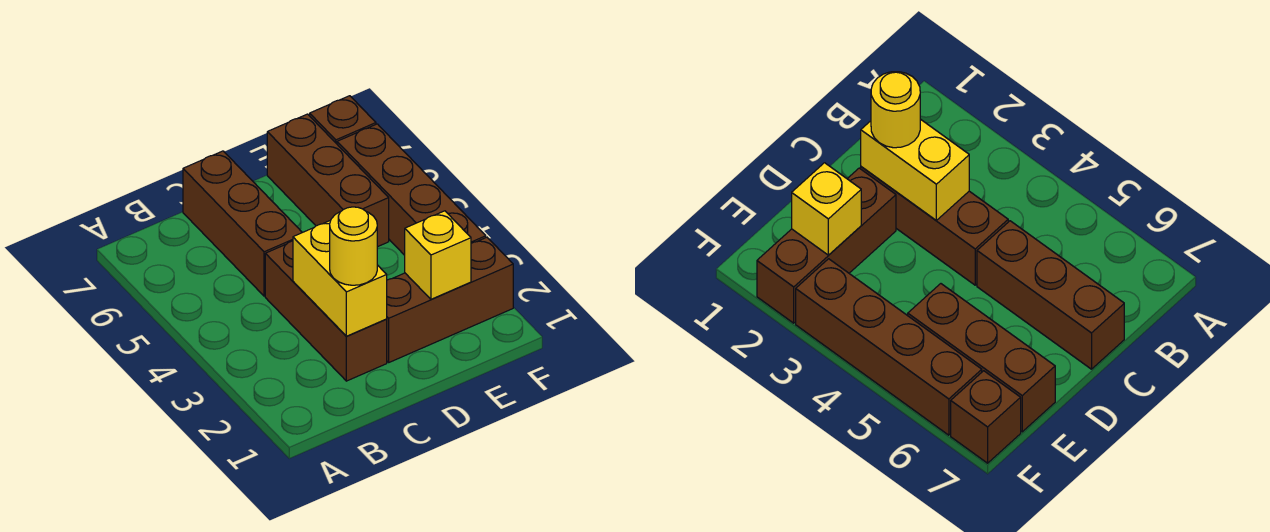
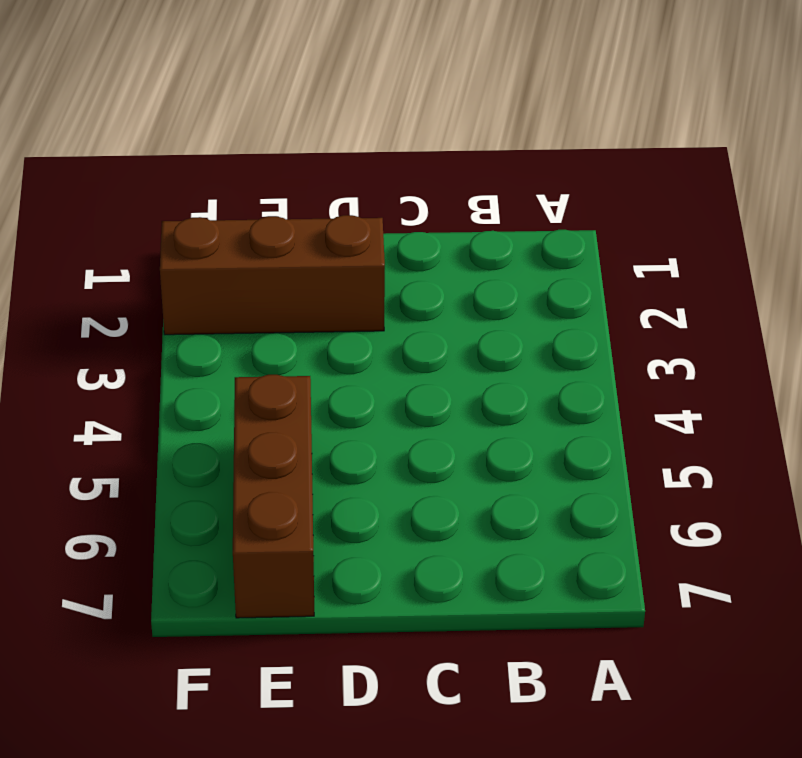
none -> brown 1x3 brick [265,241,387,381]
none -> brown 1x3 brick [183,151,302,296]

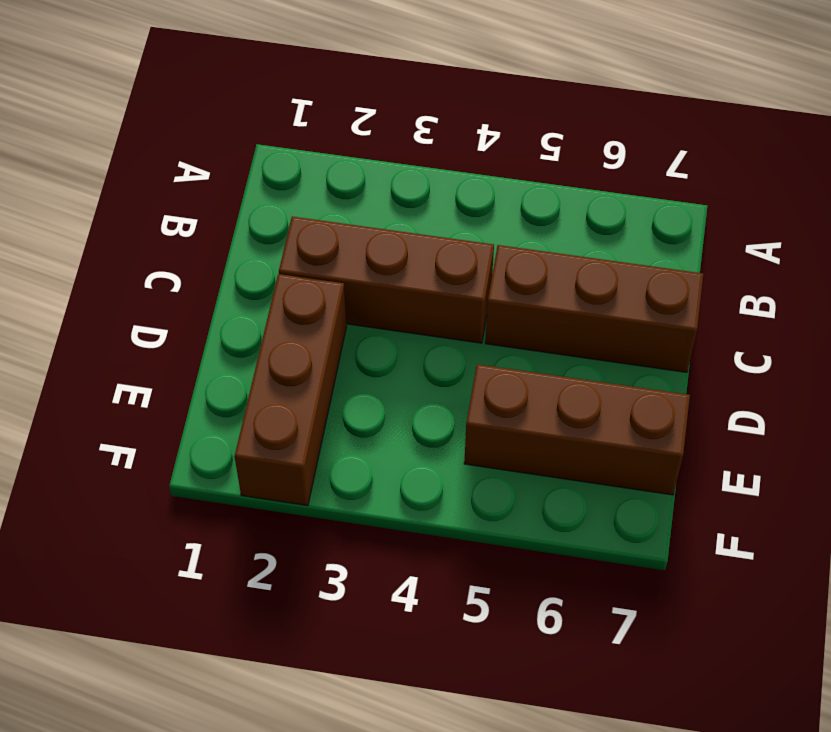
none -> brown 1x4 brick [337,124,486,255]
none -> brown 1x1 brick [310,96,376,144]

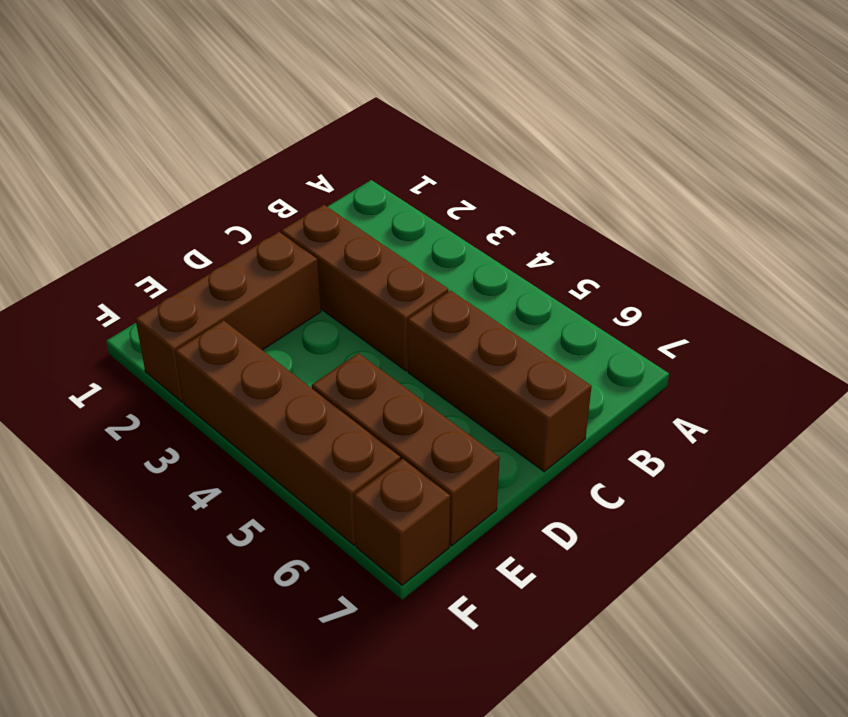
none -> yellow 1x2 brick [293,220,387,336]
none -> yellow 1x1 brick [405,211,471,299]

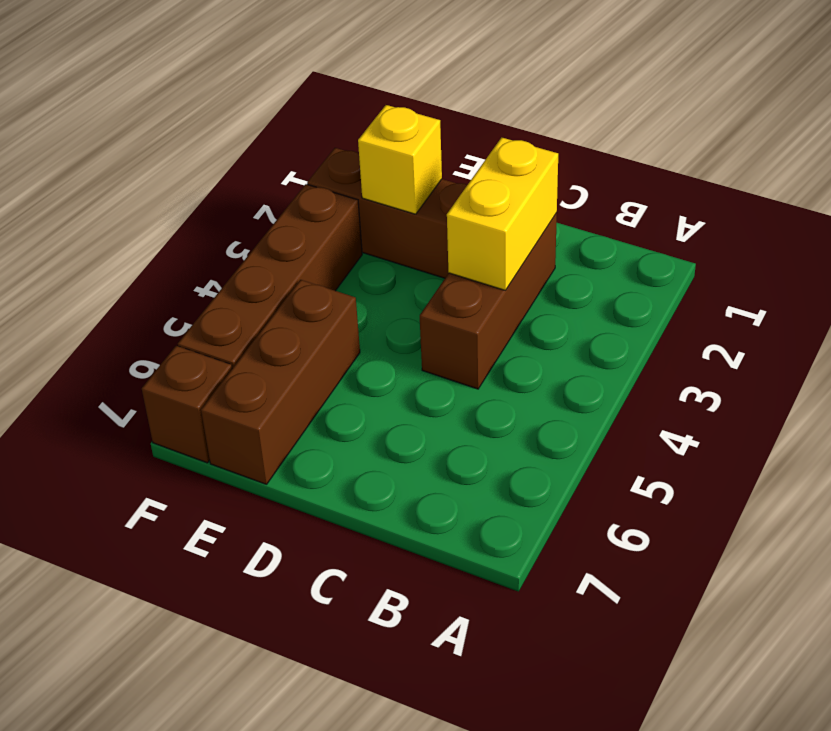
none -> brown 1x3 brick [183,151,302,296]
none -> yellow 1x1 round brick [330,207,377,285]

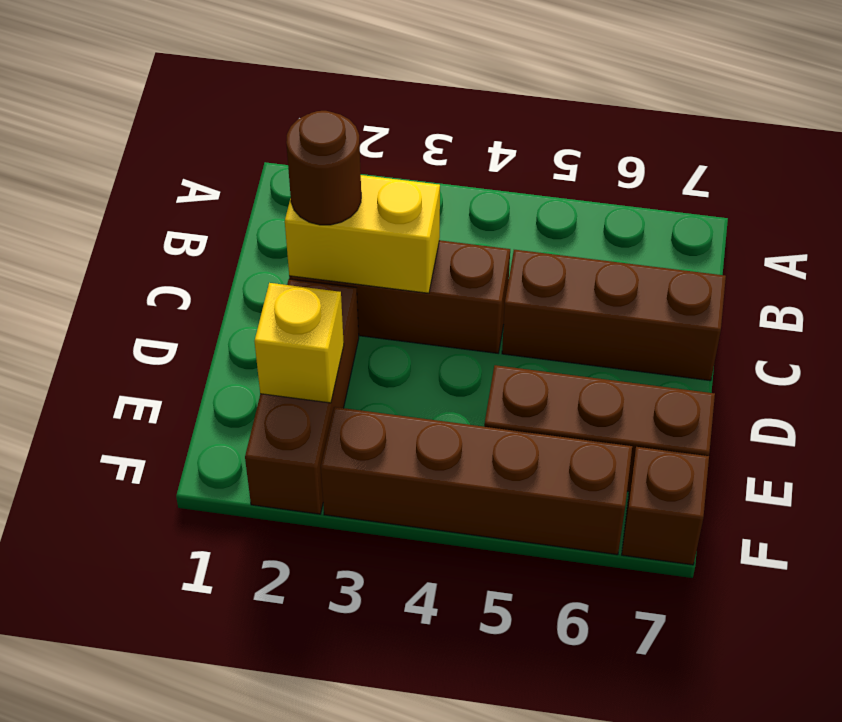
brown 1x1 round brick [286,111,361,225] -> yellow 1x1 round brick [330,207,377,285]

